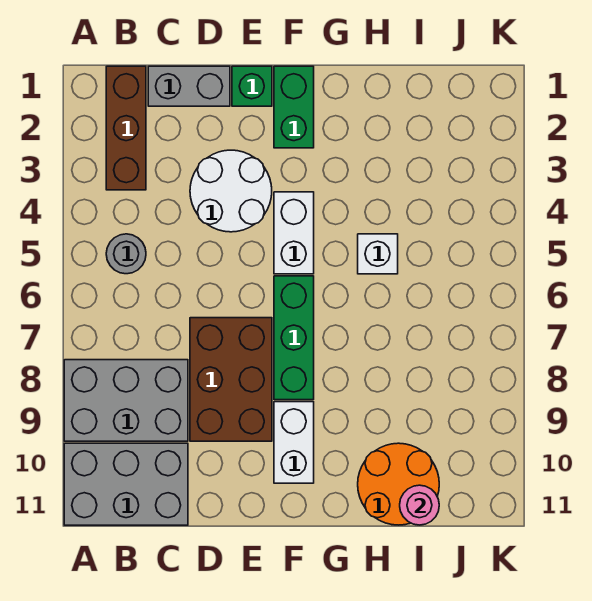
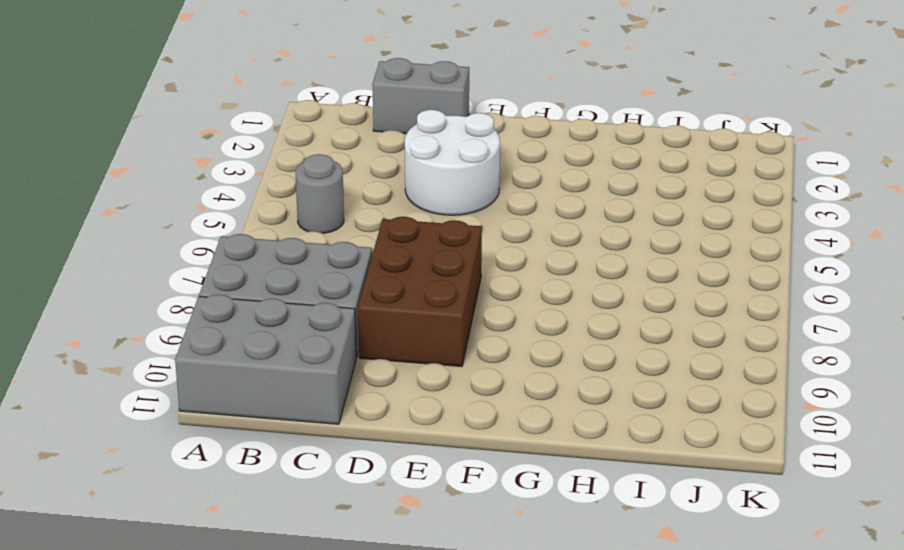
none -> brown 1x3 brick [106,66,146,190]
none -> green 1x1 brick [232,66,272,106]
none -> green 1x2 brick [274,66,314,148]

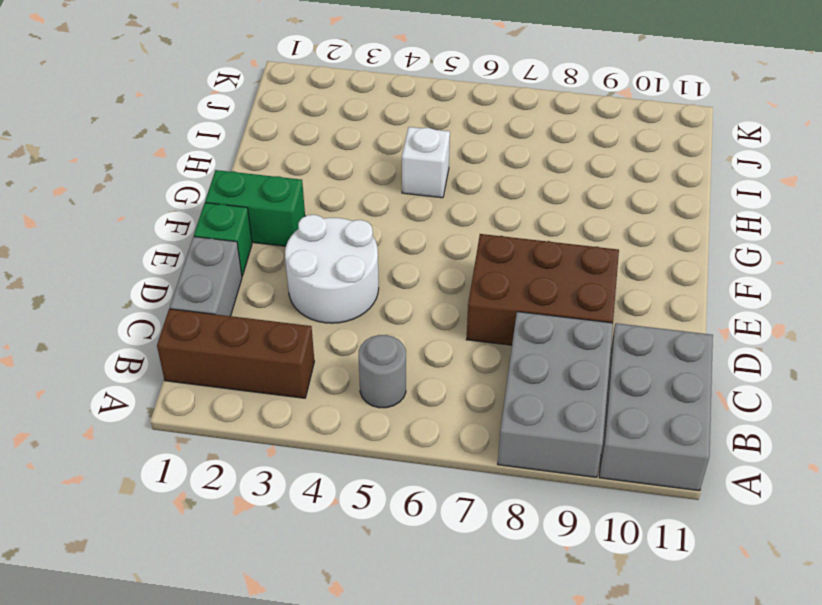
none -> white 1x2 brick [274,192,314,274]
none -> green 1x3 brick [274,276,314,400]
none -> white 1x2 brick [274,402,314,483]

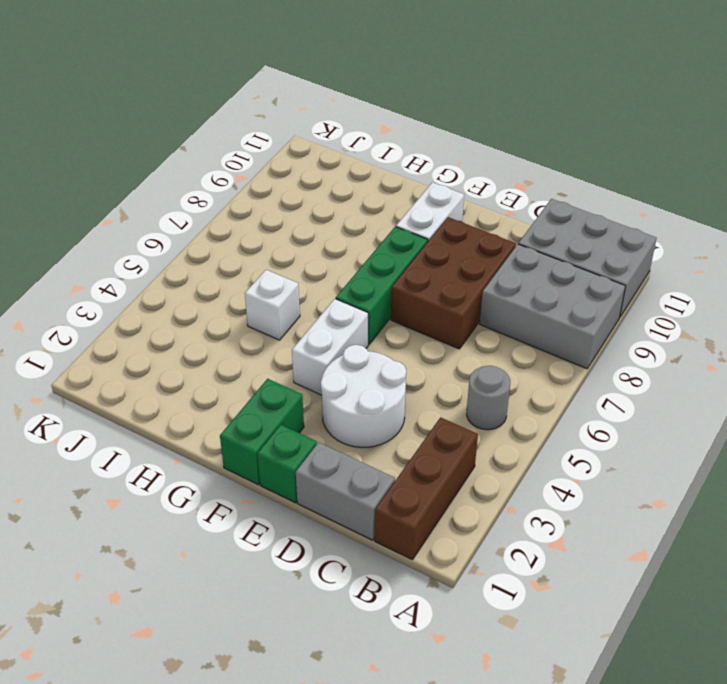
none -> orange 2x2 round brick [358,443,439,525]
none -> pink 1x1 round brick [400,485,439,525]

